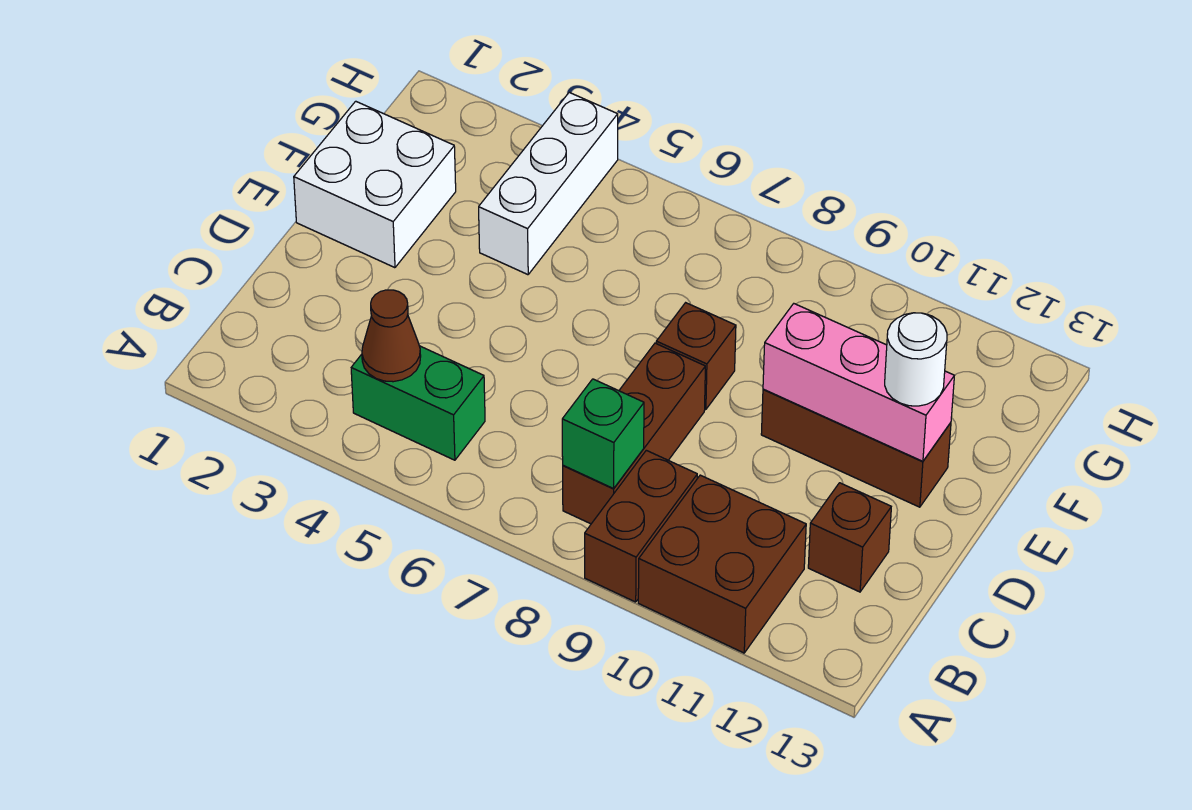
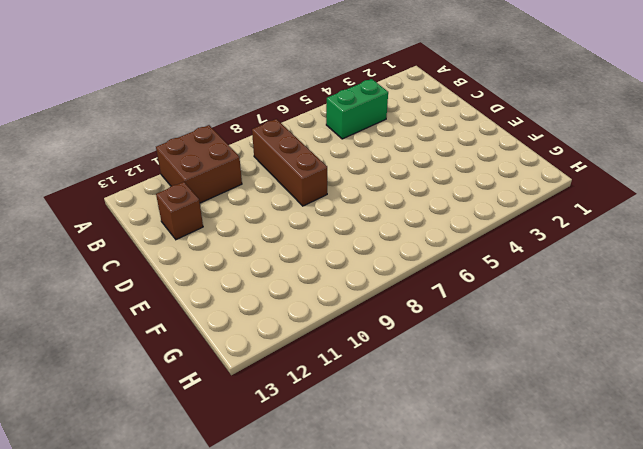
none -> brown 1x2 brick [585,450,697,602]
none -> white 2x2 brick [294,101,456,268]
none -> brown 1x1 brick [656,303,736,410]

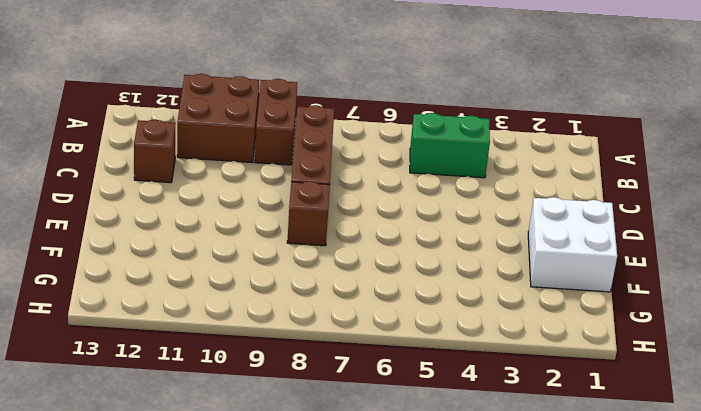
none -> brown 1x3 brick [761,389,951,507]
none -> white 1x3 brick [479,92,618,275]
none -> brown 1x1 cone [362,290,421,382]

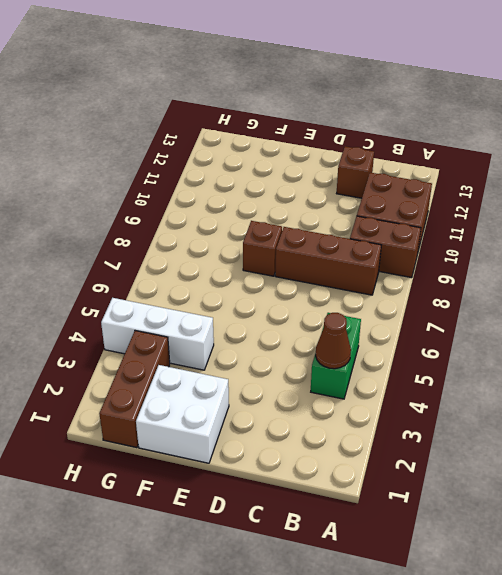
brown 1x3 brick [99,331,170,448] -> brown 1x3 brick moved to [761,389,951,507]
none -> green 1x1 brick [562,379,644,489]
none -> pink 1x3 brick [763,304,954,461]
none -> white 1x1 round brick [885,313,947,406]

